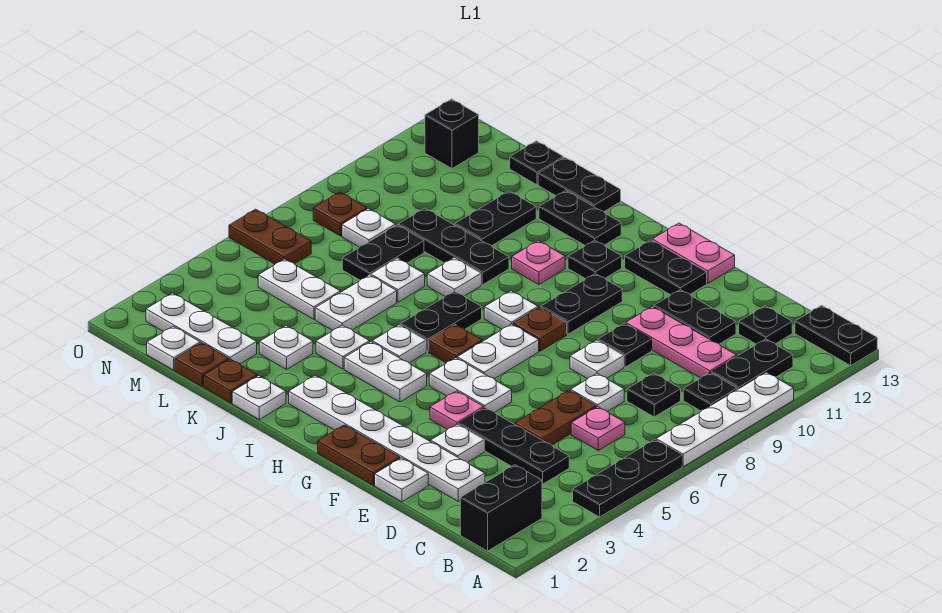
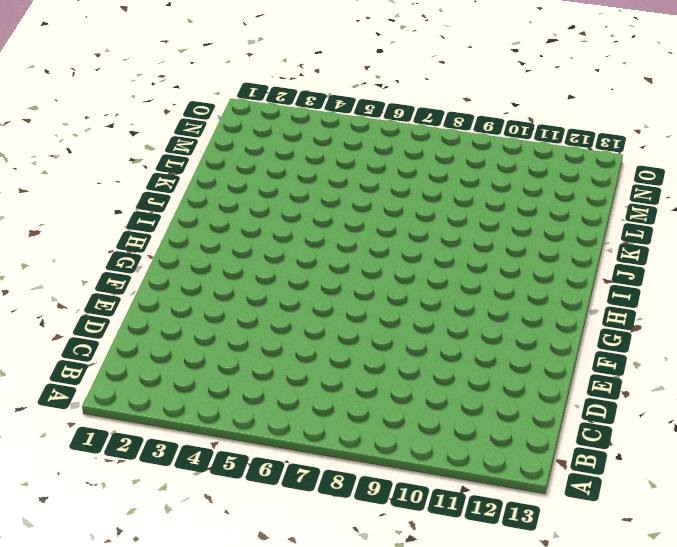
none -> black 1x3 plate [573,440,682,517]
none -> white 1x4 plate [656,372,794,467]
none -> black 1x2 plate [795,305,877,366]
none -> black 1x2 brick [460,465,542,551]

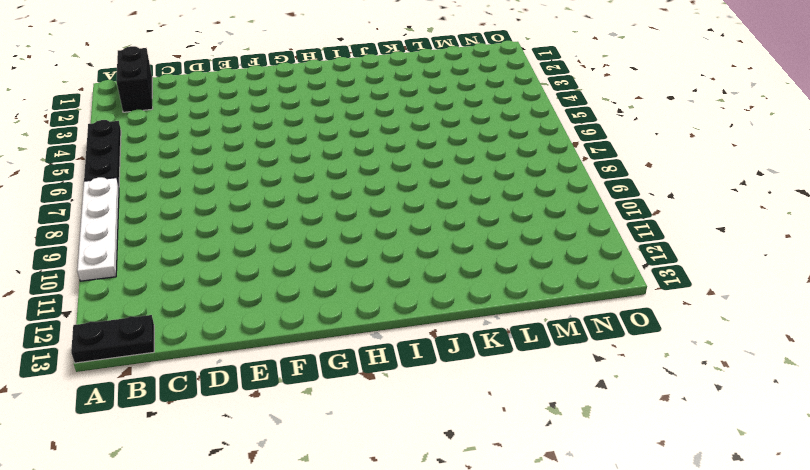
none -> black 1x1 plate [683,373,737,411]
none -> black 1x2 plate [711,339,793,390]
none -> black 1x3 plate [458,408,569,484]
none -> pink 1x1 plate [571,407,625,450]

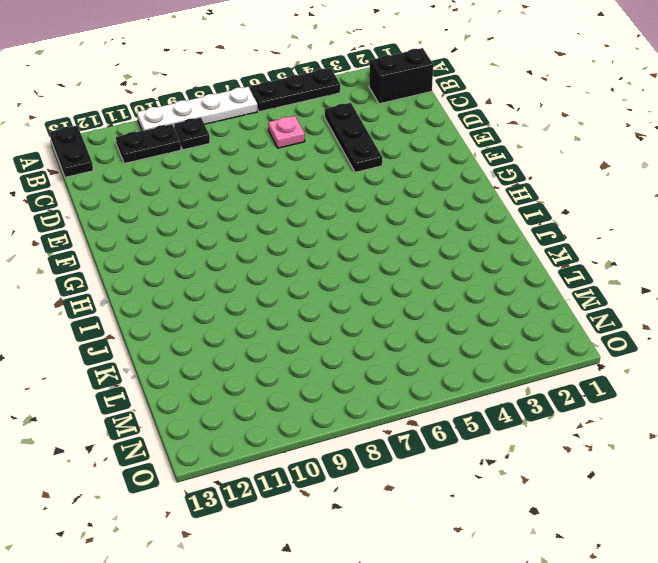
none -> black 1x1 plate [627,373,681,417]
none -> pink 1x3 plate [626,306,737,378]
none -> black 1x1 plate [739,306,792,344]
none -> white 1x6 plate [289,375,485,501]

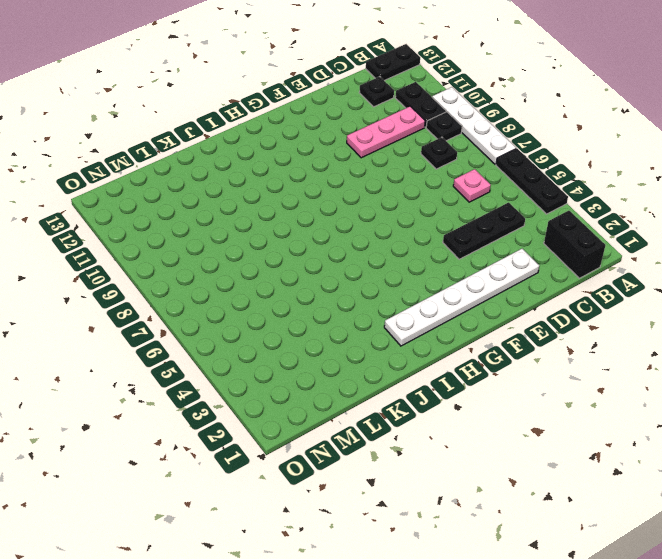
none -> brown 1x2 plate [515,390,596,445]
none -> white 1x1 plate [571,373,624,412]
none -> black 1x2 plate [654,290,736,344]
none -> white 1x1 plate [375,458,428,502]

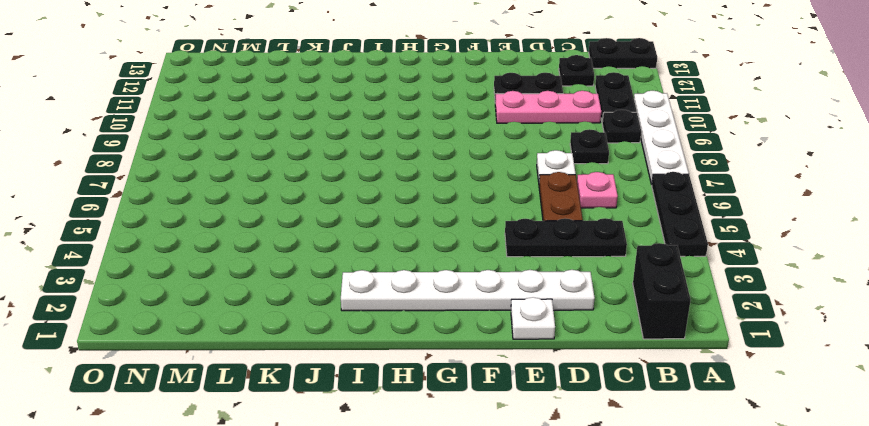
none -> white 1x1 plate [431,424,484,462]
none -> white 1x1 plate [570,340,624,379]
none -> black 1x1 plate [598,323,652,367]
none -> brown 1x2 plate [318,425,400,485]

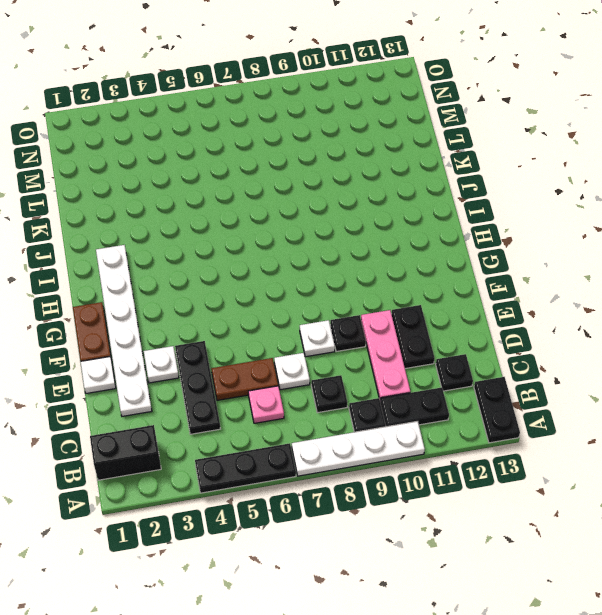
none -> pink 1x1 plate [430,391,484,430]
none -> white 1x2 plate [429,358,512,412]
none -> black 1x2 plate [625,240,707,295]
none -> pink 1x2 plate [652,223,735,283]

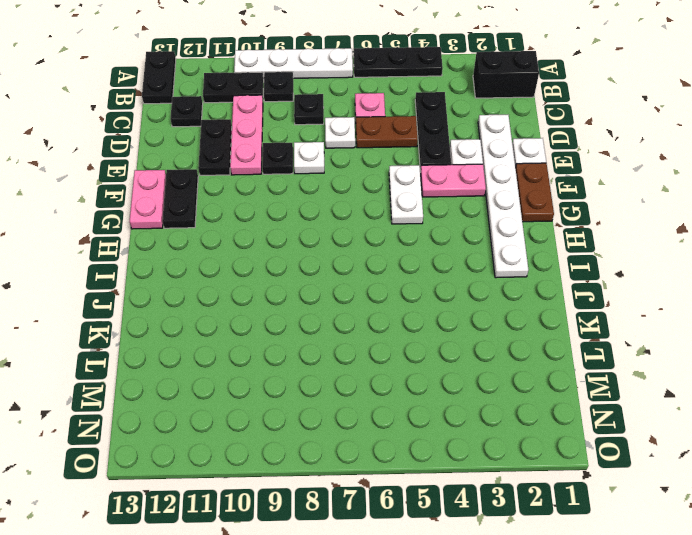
pink 1x2 plate [420,164,486,197] -> pink 1x1 plate [430,391,484,430]
none -> white 1x2 plate [457,324,539,379]
none -> brown 1x1 plate [513,307,567,351]
none -> black 1x2 plate [541,274,622,334]
none -> white 1x2 plate [344,342,427,402]

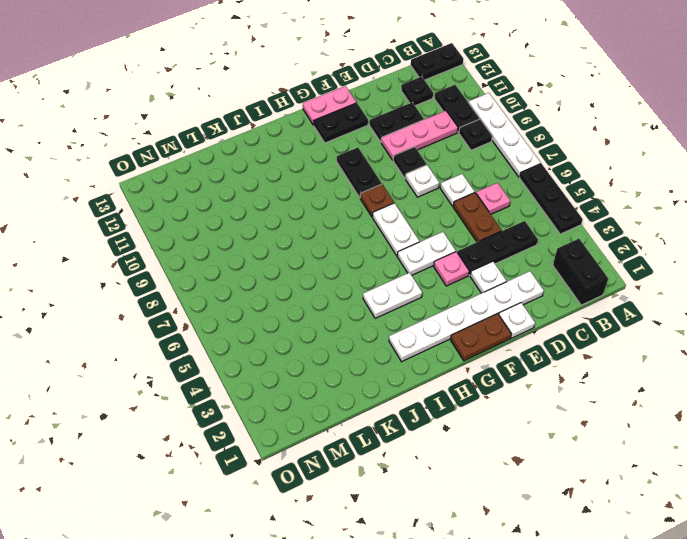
none -> black 1x1 plate [627,373,681,417]
none -> brown 1x1 plate [429,324,482,363]
none -> white 1x1 plate [484,291,538,329]
none -> black 1x1 plate [568,240,622,279]

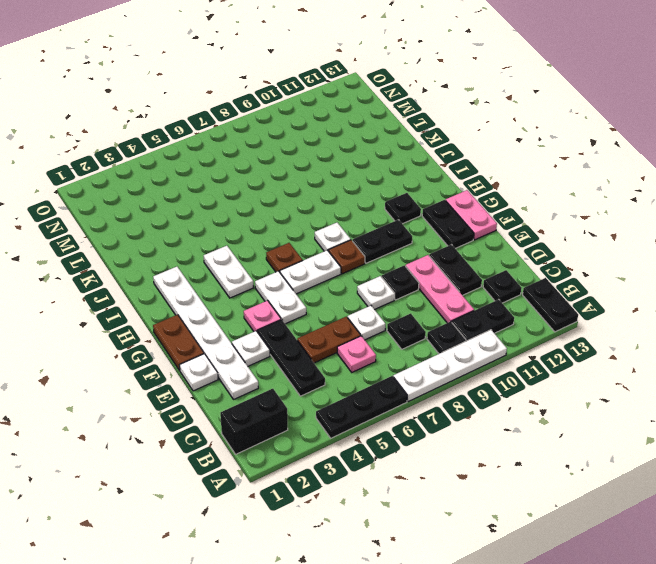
none -> white 1x1 plate [372,325,426,363]
none -> black 1x2 plate [400,291,482,352]
none -> pink 1x1 plate [512,241,565,285]
none -> black 1x2 plate [539,191,621,245]

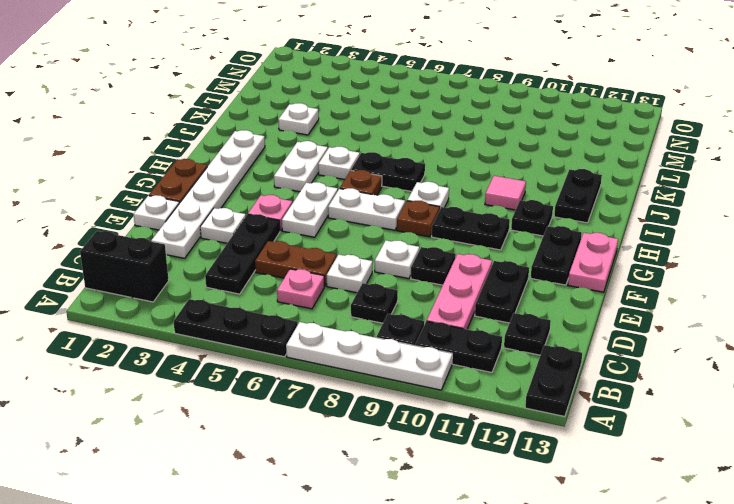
pink 1x1 tile [485,176,526,210] -> pink 1x1 plate [512,241,565,285]
none -> white 1x1 plate [232,376,286,419]
none -> white 1x1 plate [316,325,370,369]
none -> white 1x1 plate [427,258,481,296]
none -> black 1x3 plate [398,208,509,285]

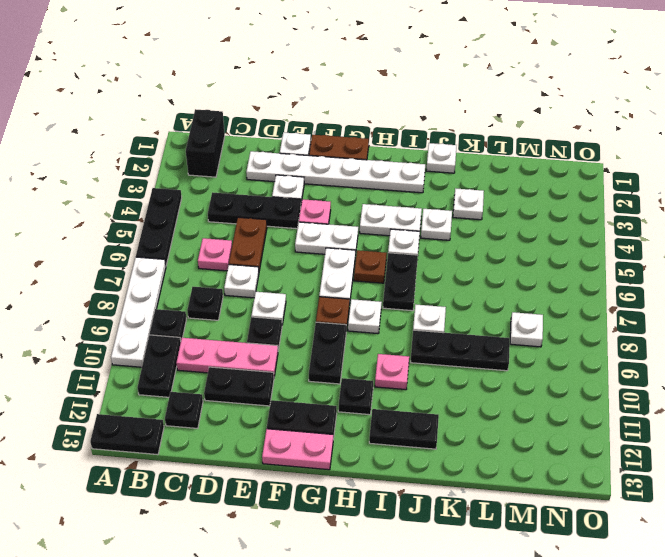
none -> black 1x2 plate [538,157,621,212]
none -> brown 1x1 plate [204,359,257,403]
none -> white 1x2 plate [315,275,397,330]
none -> white 1x1 plate [371,258,425,302]

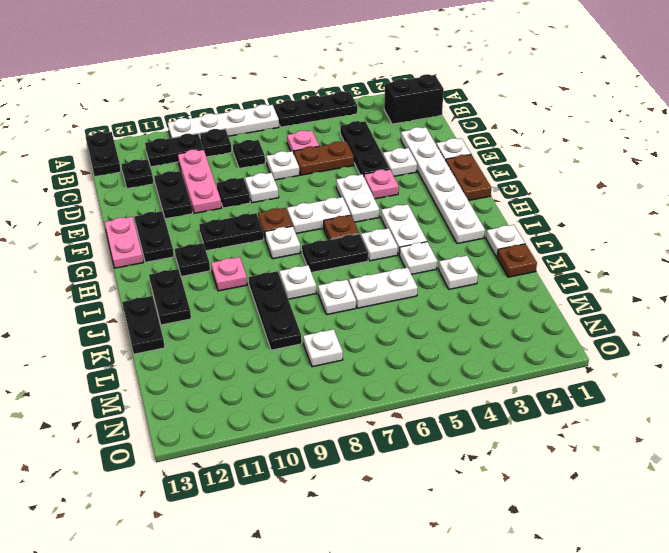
none -> black 1x2 plate [455,191,536,246]
none -> brown 1x1 plate [175,343,229,387]
none -> white 1x3 plate [146,293,257,364]
none -> white 1x2 plate [258,259,340,319]

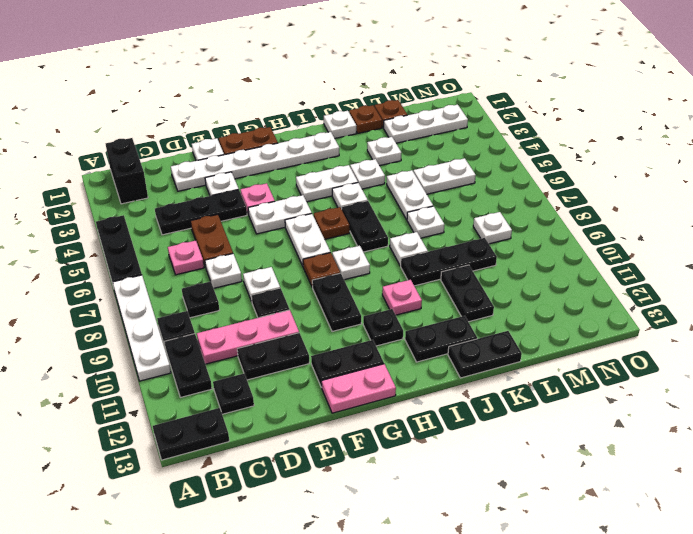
none -> black 1x2 plate [342,225,424,280]
none -> black 1x1 plate [510,141,563,185]
none -> white 1x1 plate [147,326,200,370]
none -> brown 1x2 plate [229,209,311,264]

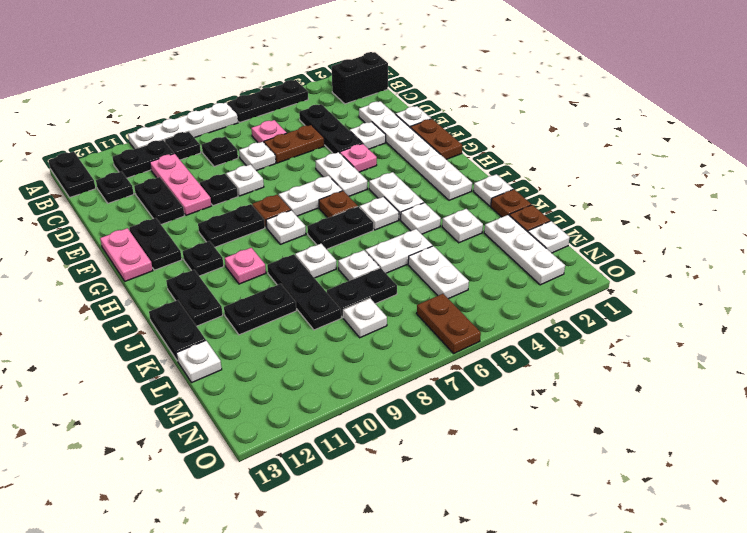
white 1x1 plate [176,341,222,382] -> black 1x1 plate [510,141,563,185]
none -> brown 1x1 plate [313,192,367,236]
none -> black 1x1 brick [425,99,479,169]

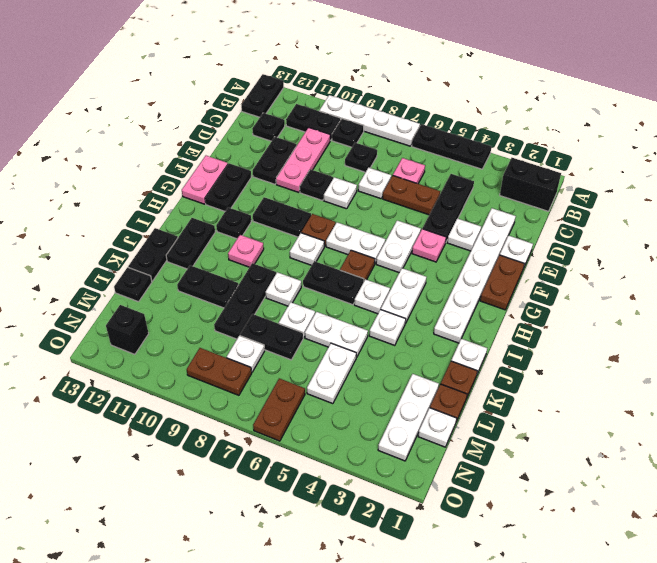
brown 1x2 plate [187,348,252,395] -> brown 1x1 plate [313,192,367,236]
none -> white 1x1 plate [259,326,313,369]

